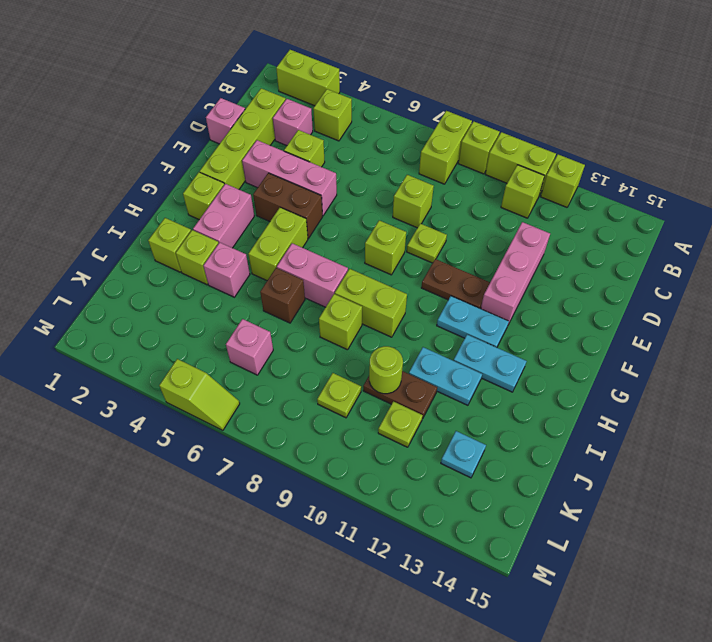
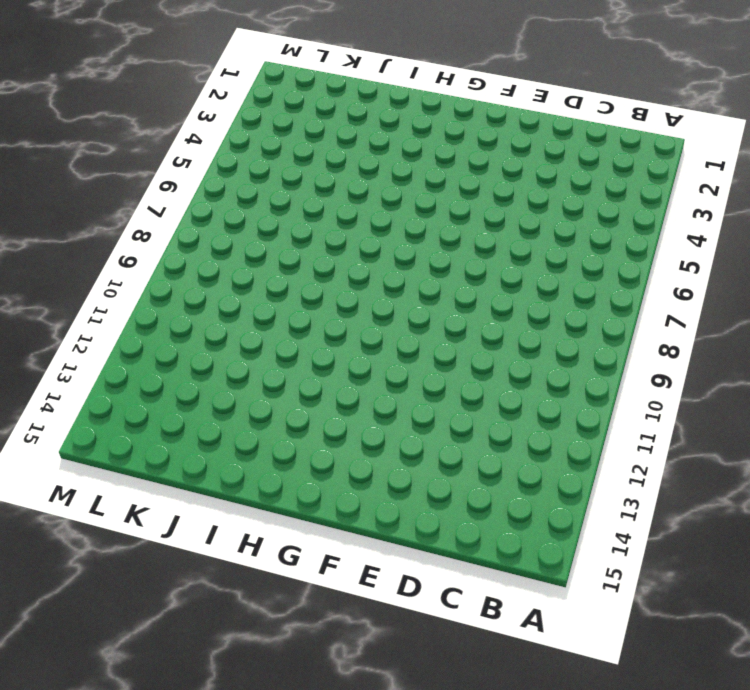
none -> lime 1x2 brick [276,50,340,106]
none -> lime 1x2 brick [419,111,472,184]
none -> lime 1x1 brick [458,121,500,174]
none -> lime 1x2 brick [485,132,556,194]

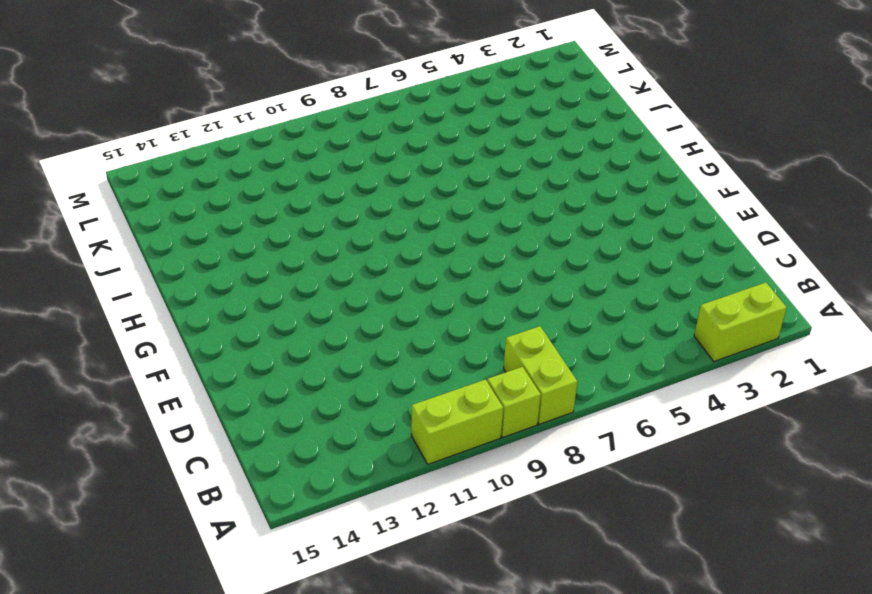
none -> lime 1x1 brick [541,154,585,207]
none -> lime 1x1 brick [313,89,352,141]
none -> lime 1x1 brick [501,165,544,218]
none -> lime 1x4 brick [200,88,286,189]

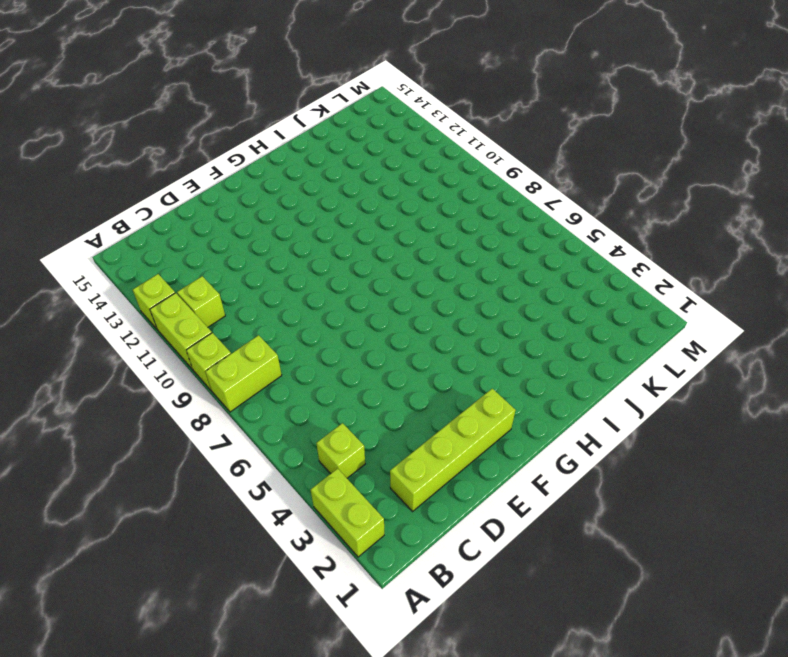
none -> pink 1x1 brick [273,99,313,146]
none -> pink 1x1 brick [206,98,245,144]
none -> lime 1x1 brick [284,130,325,167]
none -> lime 1x1 brick [393,175,434,228]

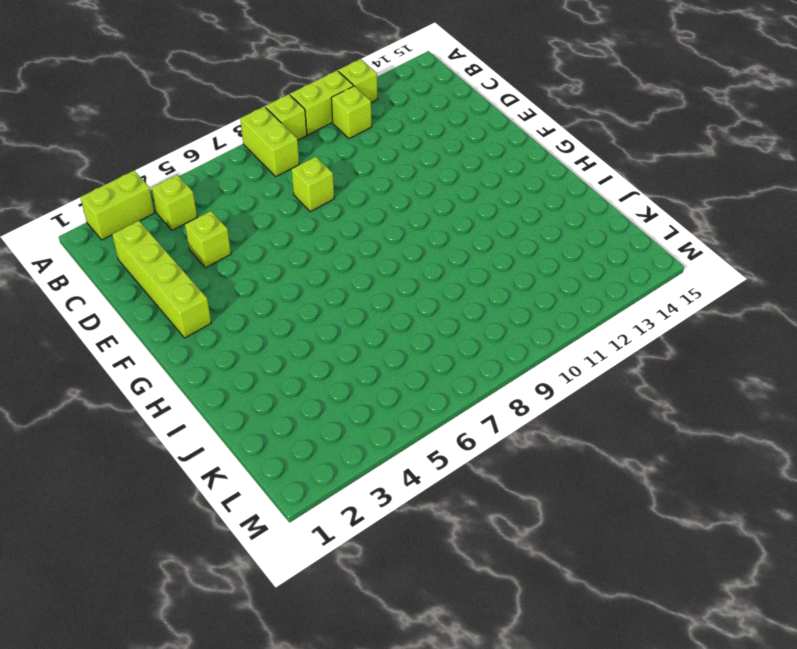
none -> pink 1x1 brick [273,99,313,146]
none -> pink 1x1 brick [206,98,245,144]
none -> pink 1x3 brick [480,222,550,324]
none -> pink 1x3 brick [242,140,337,216]

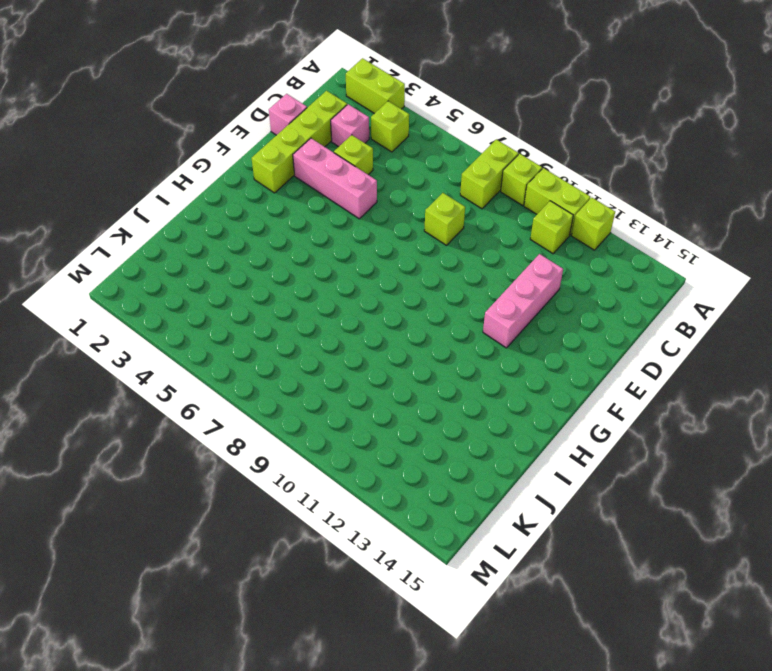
none -> lime 1x1 plate [407,224,447,263]
none -> brown 1x2 brick [253,173,322,238]
none -> lime 1x1 brick [365,220,406,275]
none -> brown 1x2 plate [421,259,490,308]

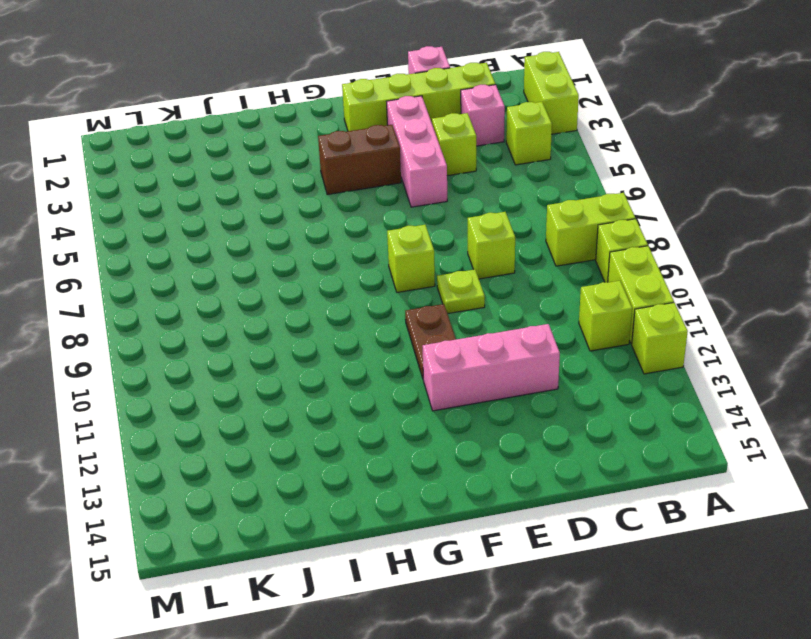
brown 1x2 brick [318,125,401,195] -> brown 1x2 brick turned to [253,173,322,238]
none -> lime 1x1 brick [183,172,224,219]
none -> pink 1x2 brick [193,184,254,248]
none -> lime 1x2 brick [248,208,308,280]
none -> cyan 1x2 plate [437,296,509,347]

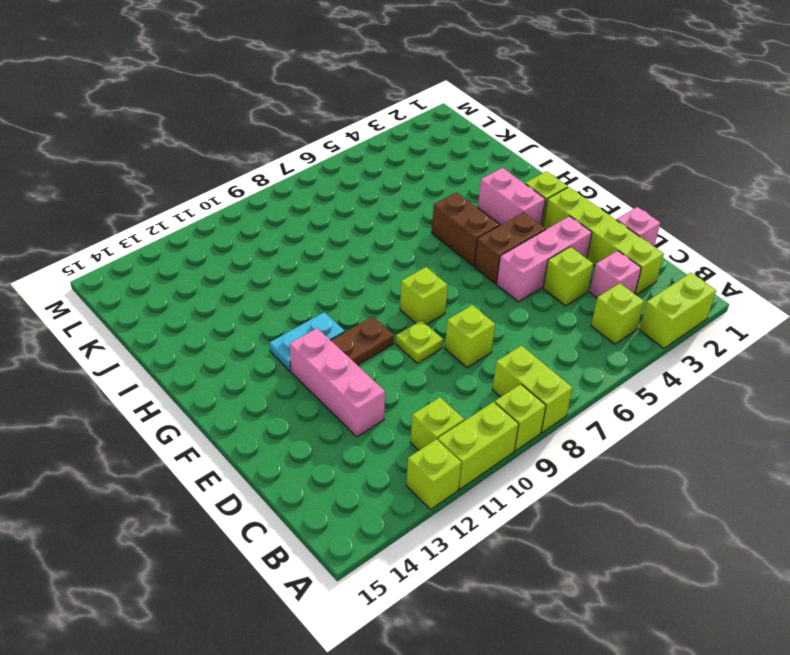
brown 1x2 brick [432,192,499,266] -> lime 1x2 brick [248,208,308,280]
none -> pink 1x2 brick [277,243,348,307]
none -> lime 1x2 brick [335,269,407,337]
none -> cyan 1x2 plate [454,335,527,392]
none -> lime 1x1 brick [148,218,191,272]

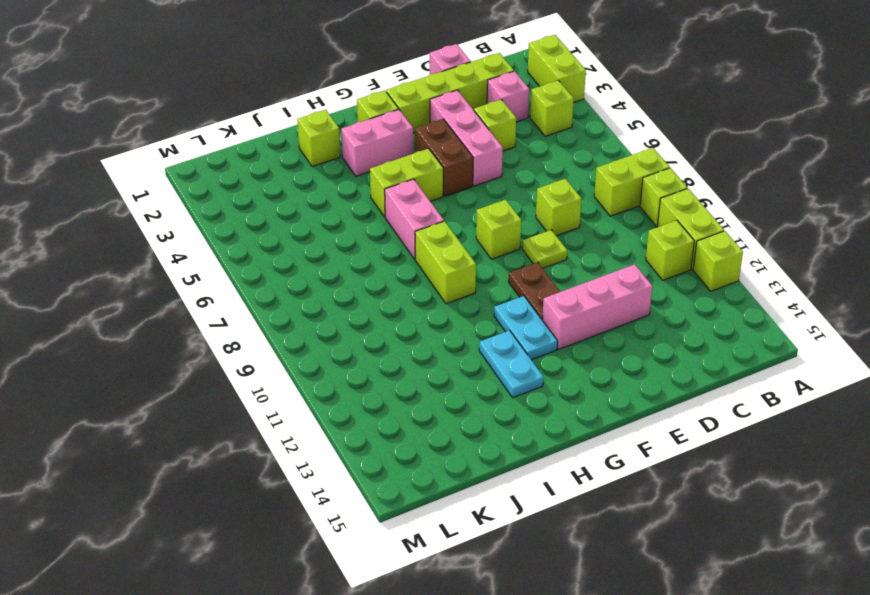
none -> lime 1x1 brick [176,230,219,285]
none -> pink 1x1 brick [204,242,250,297]
none -> brown 1x1 brick [260,268,305,323]
none -> lime 1x1 brick [319,294,362,350]

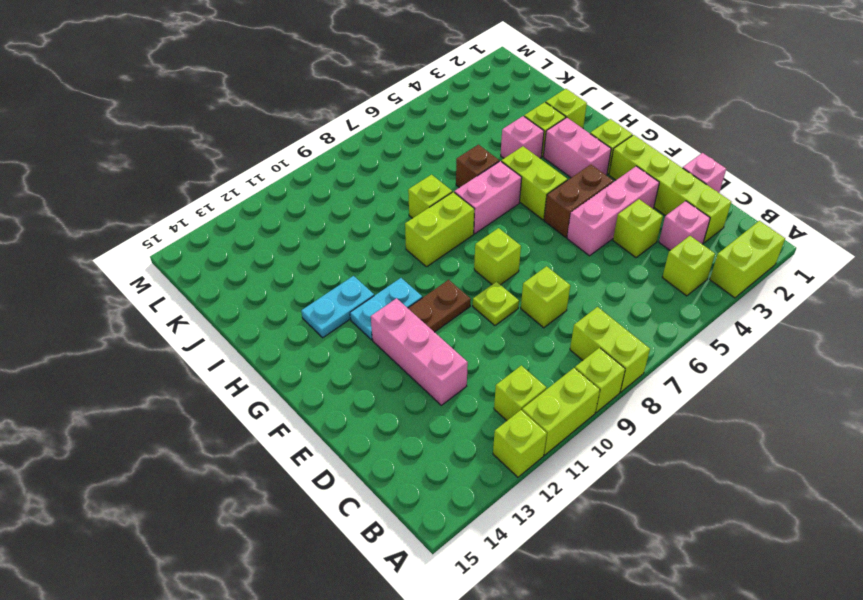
none -> cyan 1x2 plate [409,347,482,405]
none -> brown 1x2 plate [363,371,437,419]
none -> pink 1x1 brick [226,319,273,375]
none -> lime 1x1 plate [317,373,361,418]

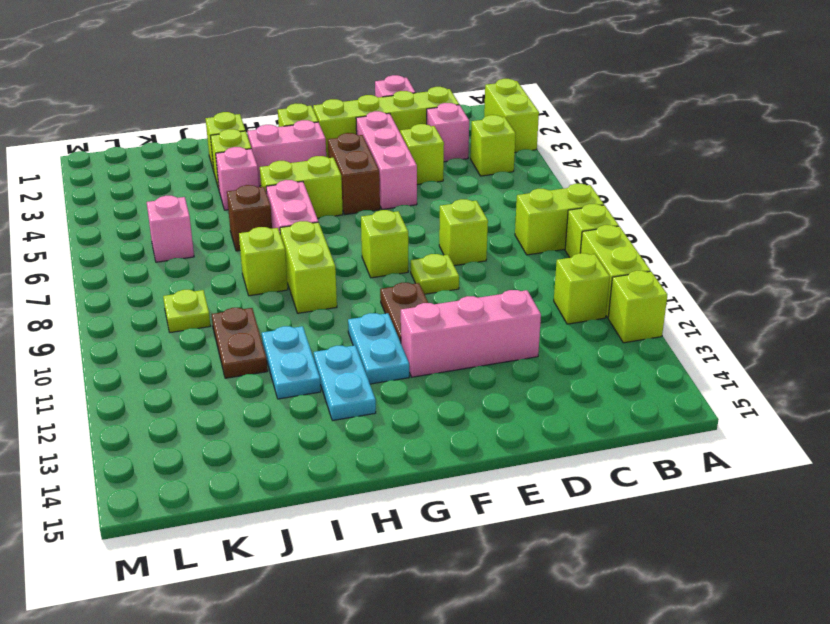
none -> lime 1x1 plate [378,401,423,447]
none -> cyan 1x1 plate [441,431,486,478]
none -> lime 1x2 slope [159,359,240,430]
none -> lime 1x1 round brick [369,346,403,394]

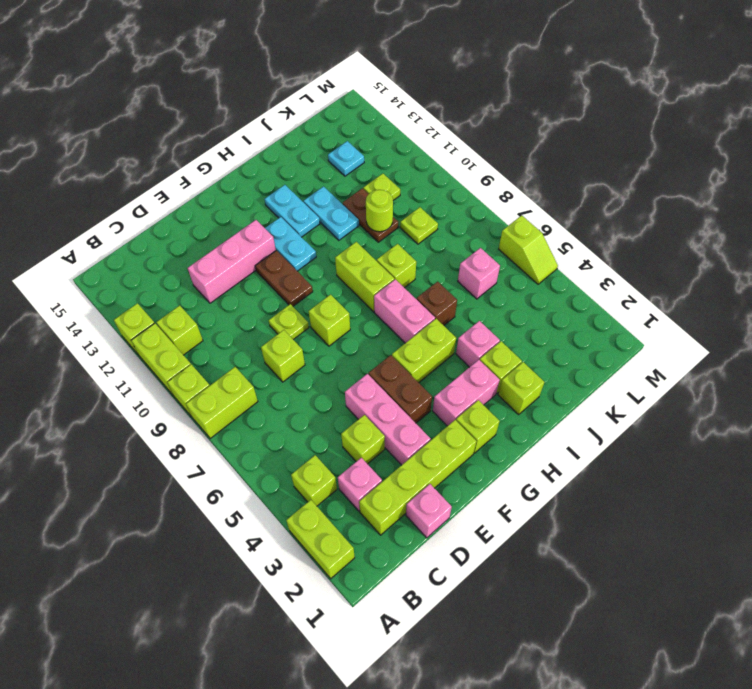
lime 1x2 slope [499,215,558,284] -> lime 1x2 slope turned to [159,359,240,430]

